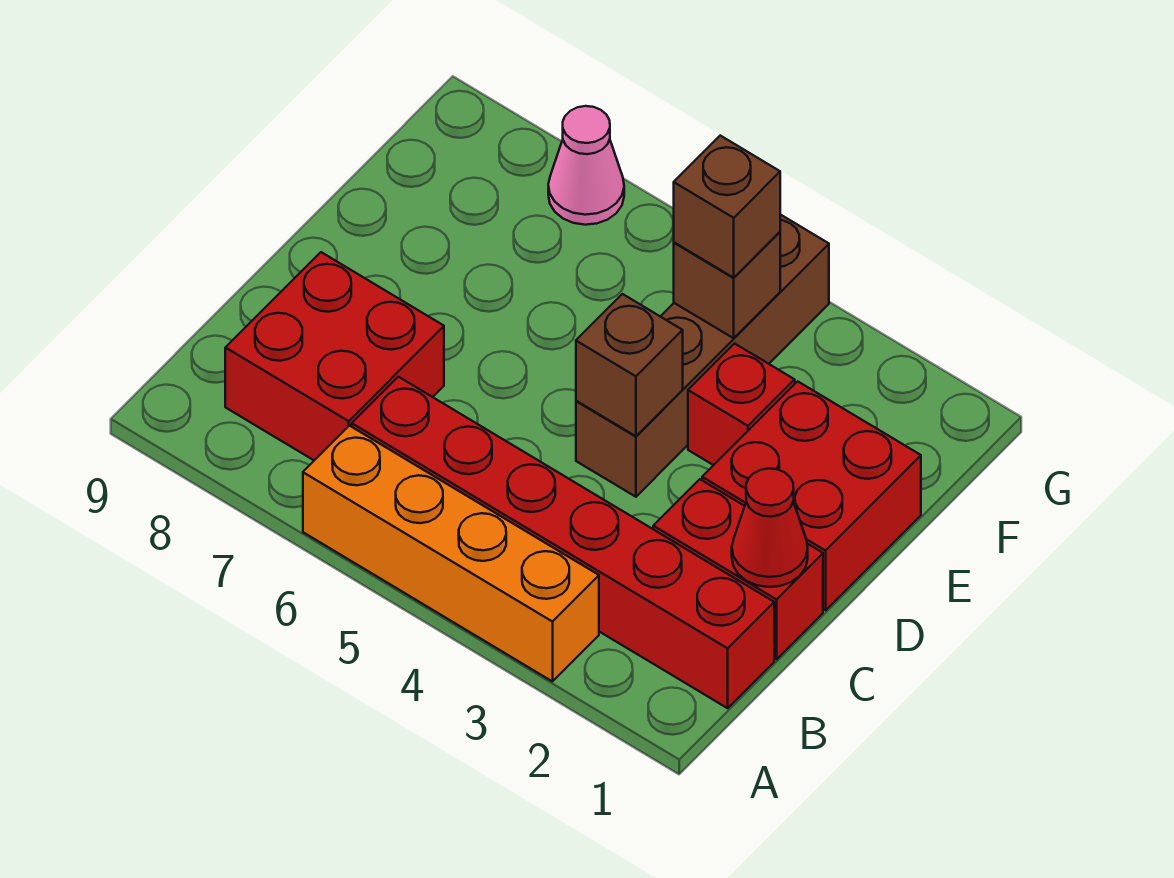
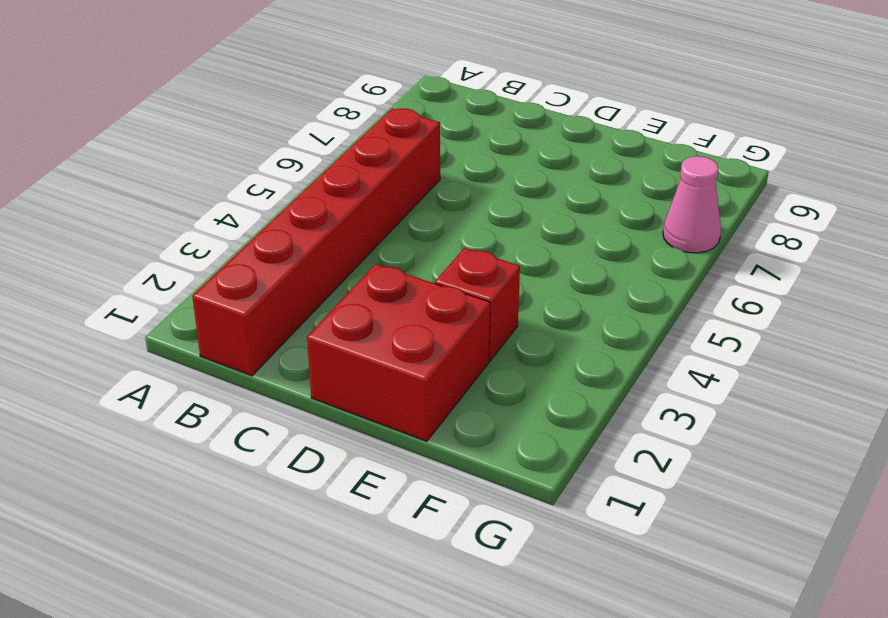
none -> orange 1x4 brick [303,426,599,682]
none -> red 2x2 brick [225,252,444,460]
none -> red 1x2 brick [653,479,823,659]

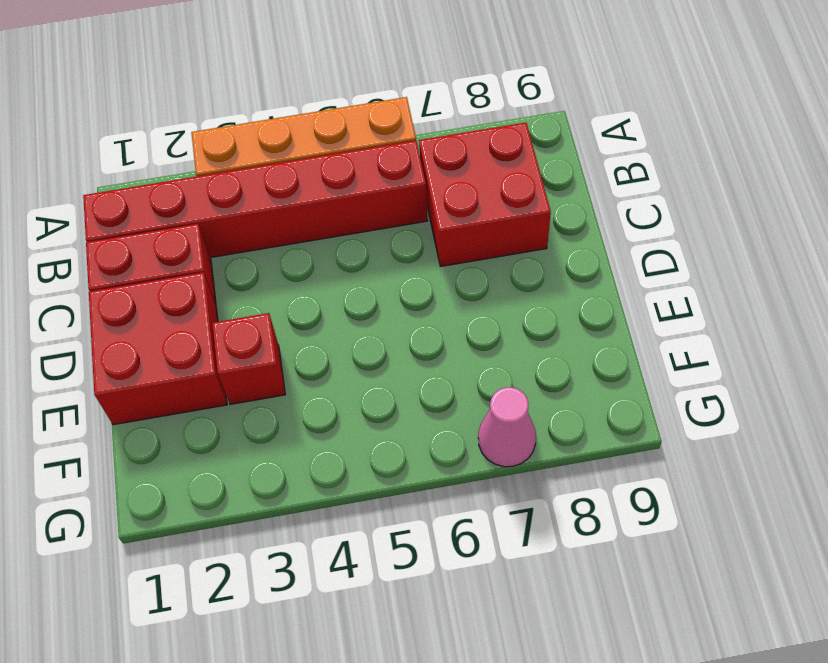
none -> brown 1x4 brick [576,214,829,497]
none -> red 1x1 cone [732,468,808,587]
none -> brown 1x1 brick [576,294,683,436]

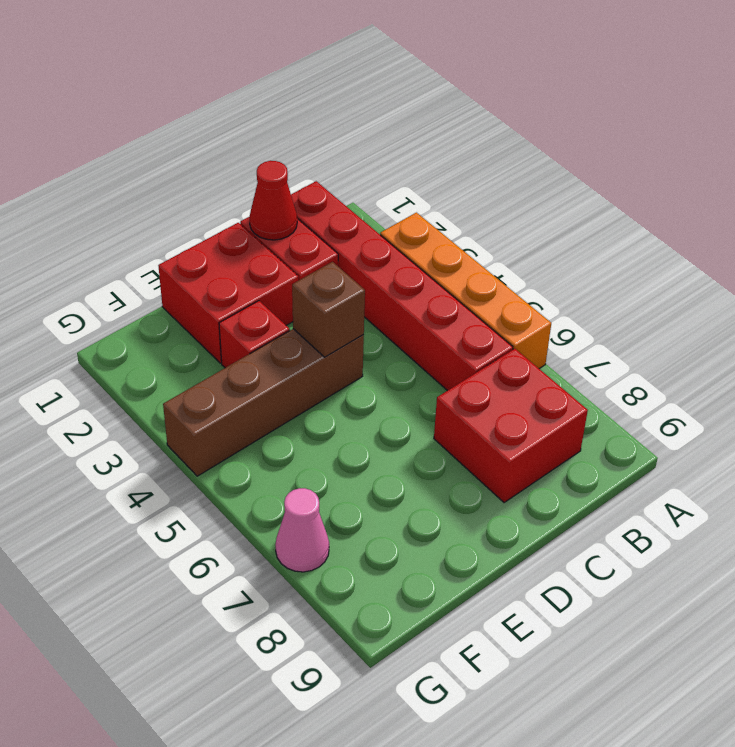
none -> brown 1x1 brick [674,232,780,338]
none -> brown 1x1 brick [674,136,780,278]

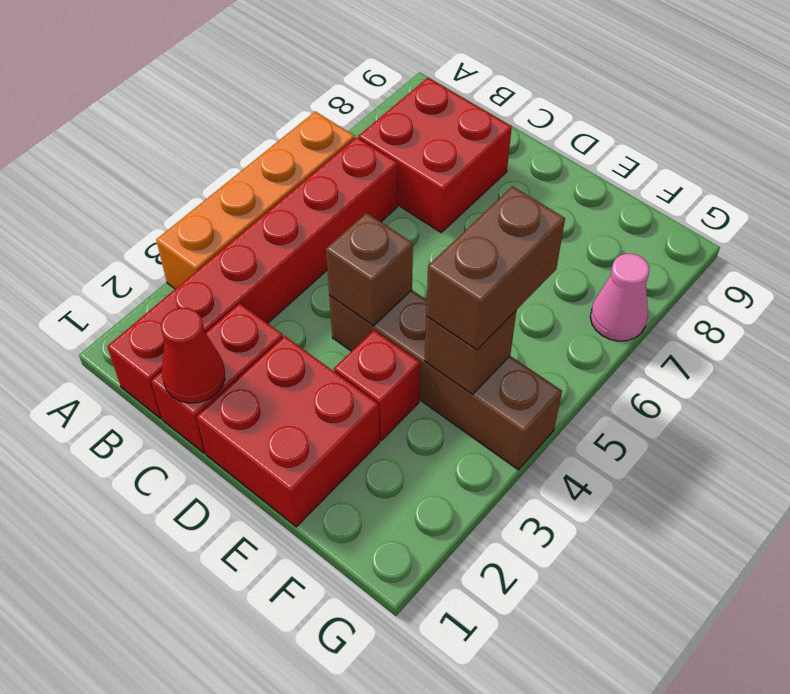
brown 1x2 brick [426,186,565,350] -> brown 1x1 brick [674,136,780,278]

